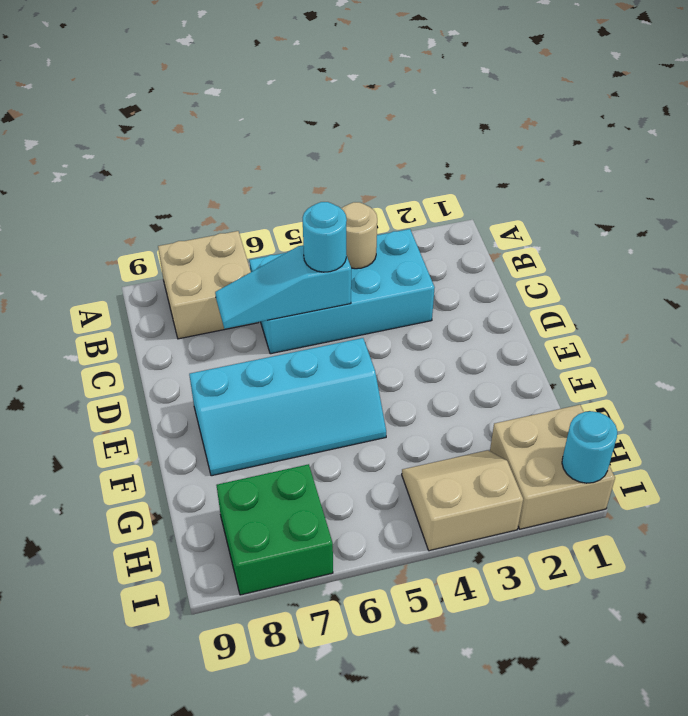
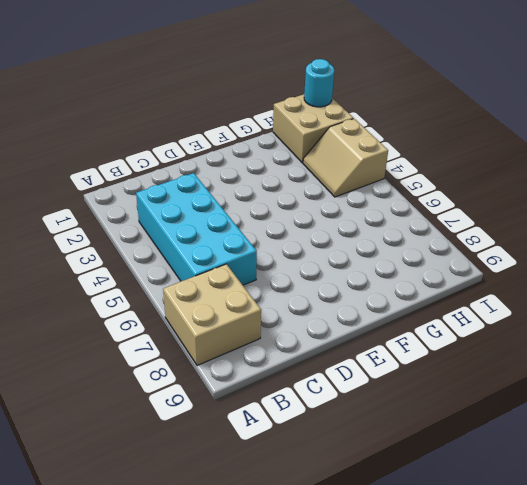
none -> cyan 2x4 slope [189,338,386,476]
none -> green 2x2 brick [217,464,333,595]

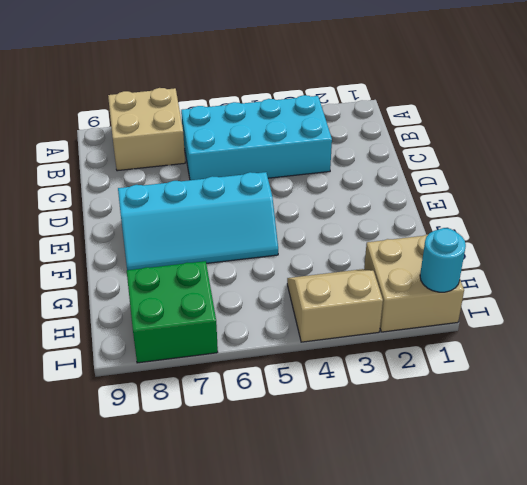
none -> tan 1x1 round brick [341,202,377,269]
none -> cyan 1x3 slope [215,245,351,329]

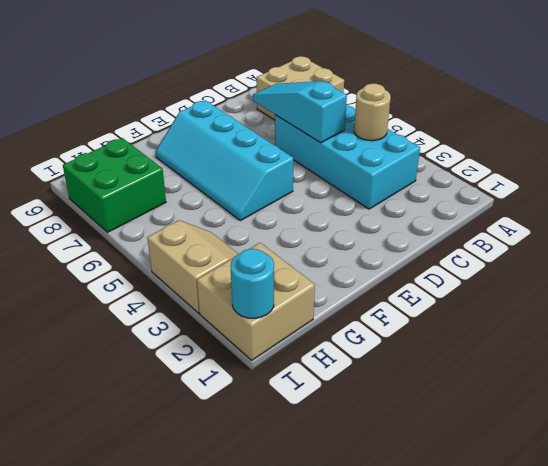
none -> cyan 1x1 round brick [303,202,347,272]

